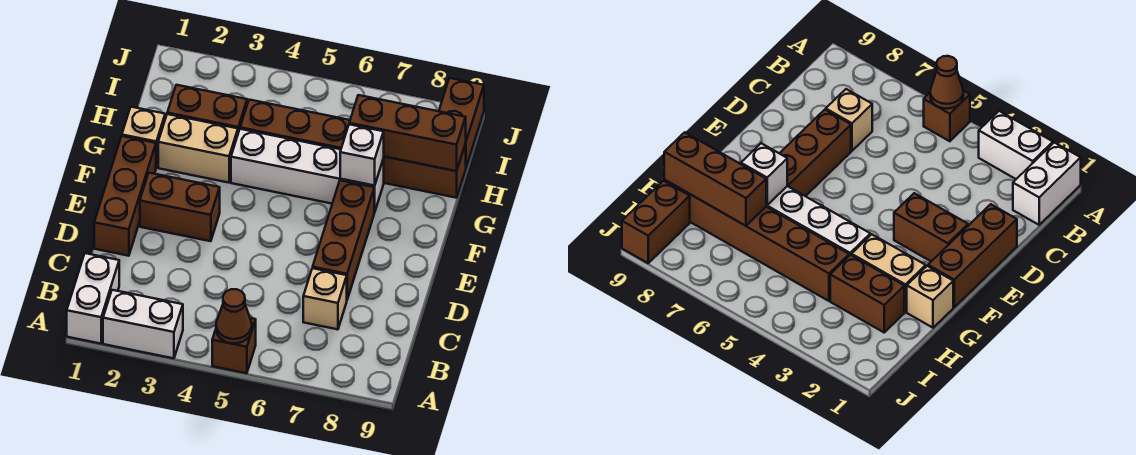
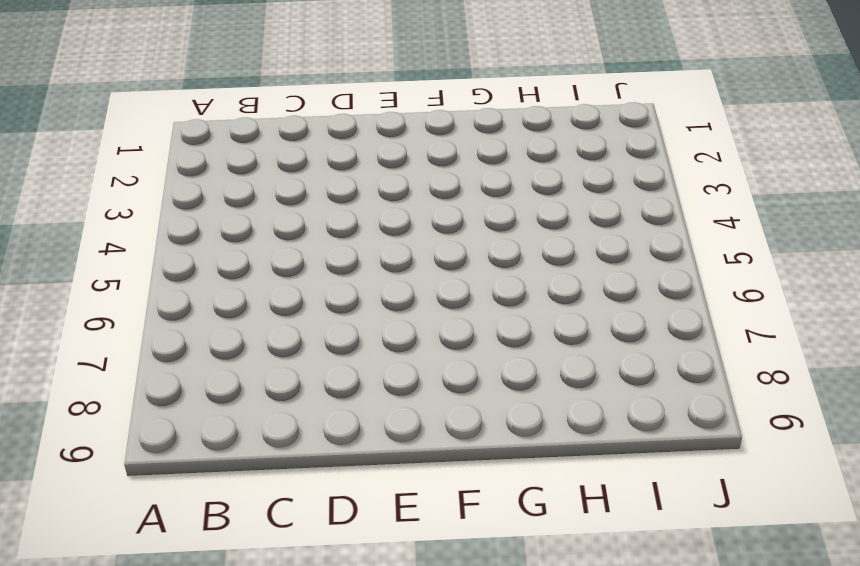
none -> white 1x2 brick [67,253,119,344]
none -> white 1x2 brick [103,290,183,358]
none -> brown 1x1 brick [212,318,256,373]

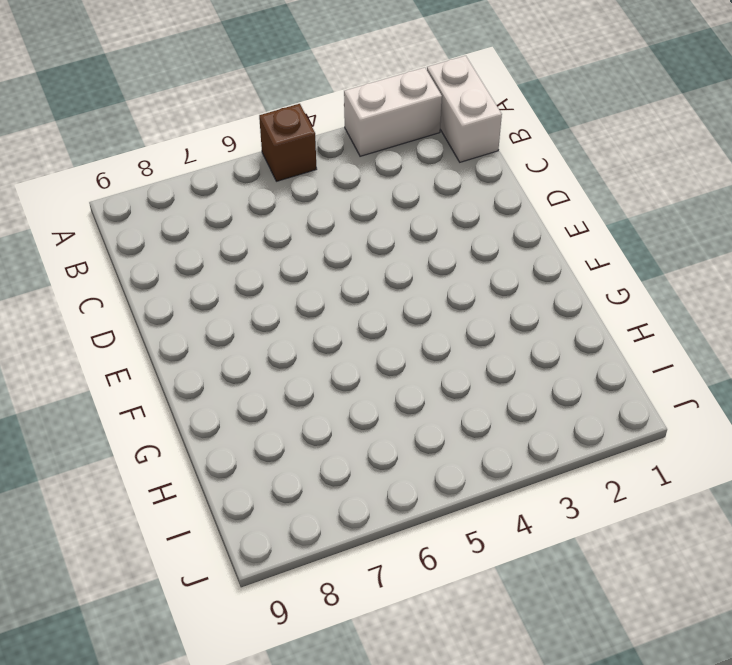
none -> tan 1x1 brick [303,268,347,329]
none -> brown 1x3 brick [94,136,156,256]
none -> brown 1x3 brick [313,180,374,299]

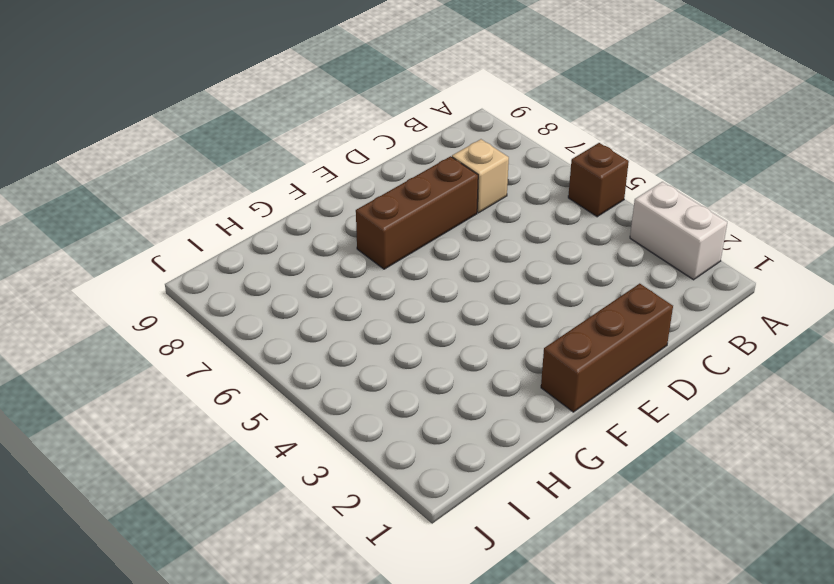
none -> white 1x2 brick [67,253,119,344]
none -> brown 1x2 brick [140,173,220,241]
none -> tan 1x1 brick [122,107,165,168]

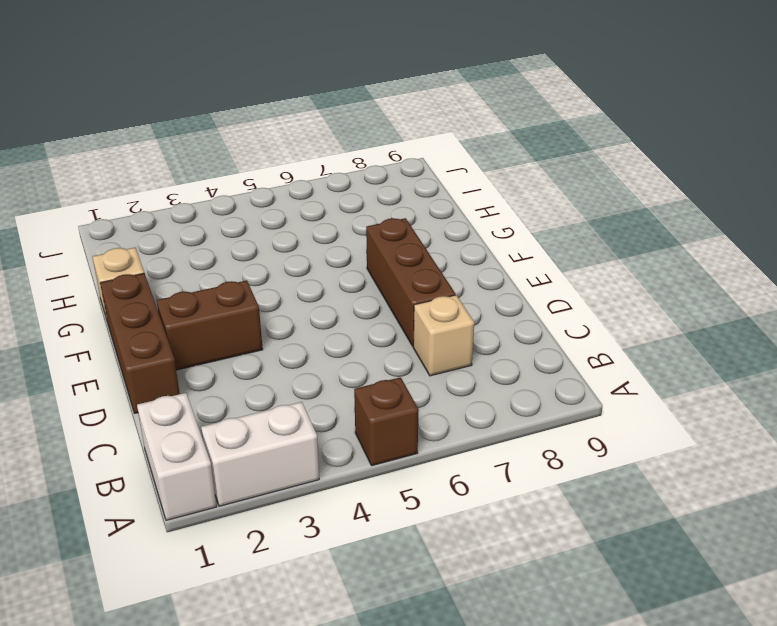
none -> tan 1x2 brick [158,114,238,183]
none -> white 1x4 brick [231,129,384,212]
none -> brown 1x2 brick [167,85,247,132]

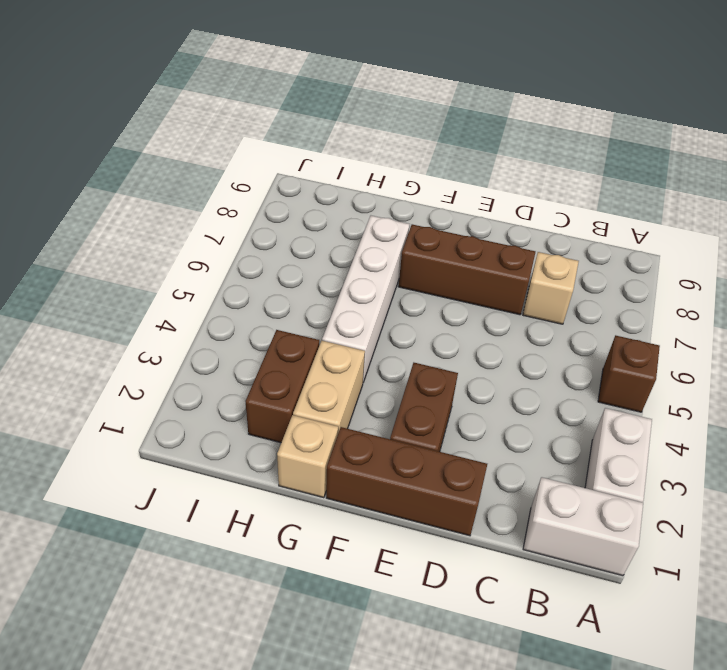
none -> brown 1x6 brick [240,100,466,198]
none -> brown 1x2 brick [439,78,484,167]
none -> brown 1x1 cone [216,289,252,343]

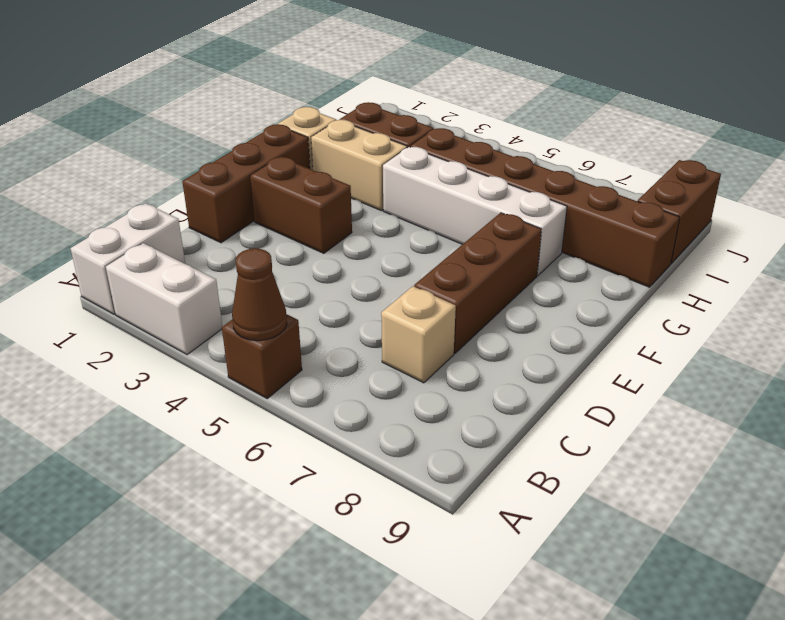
none -> white 1x1 brick [340,124,384,186]
none -> brown 1x3 brick [349,95,466,171]

